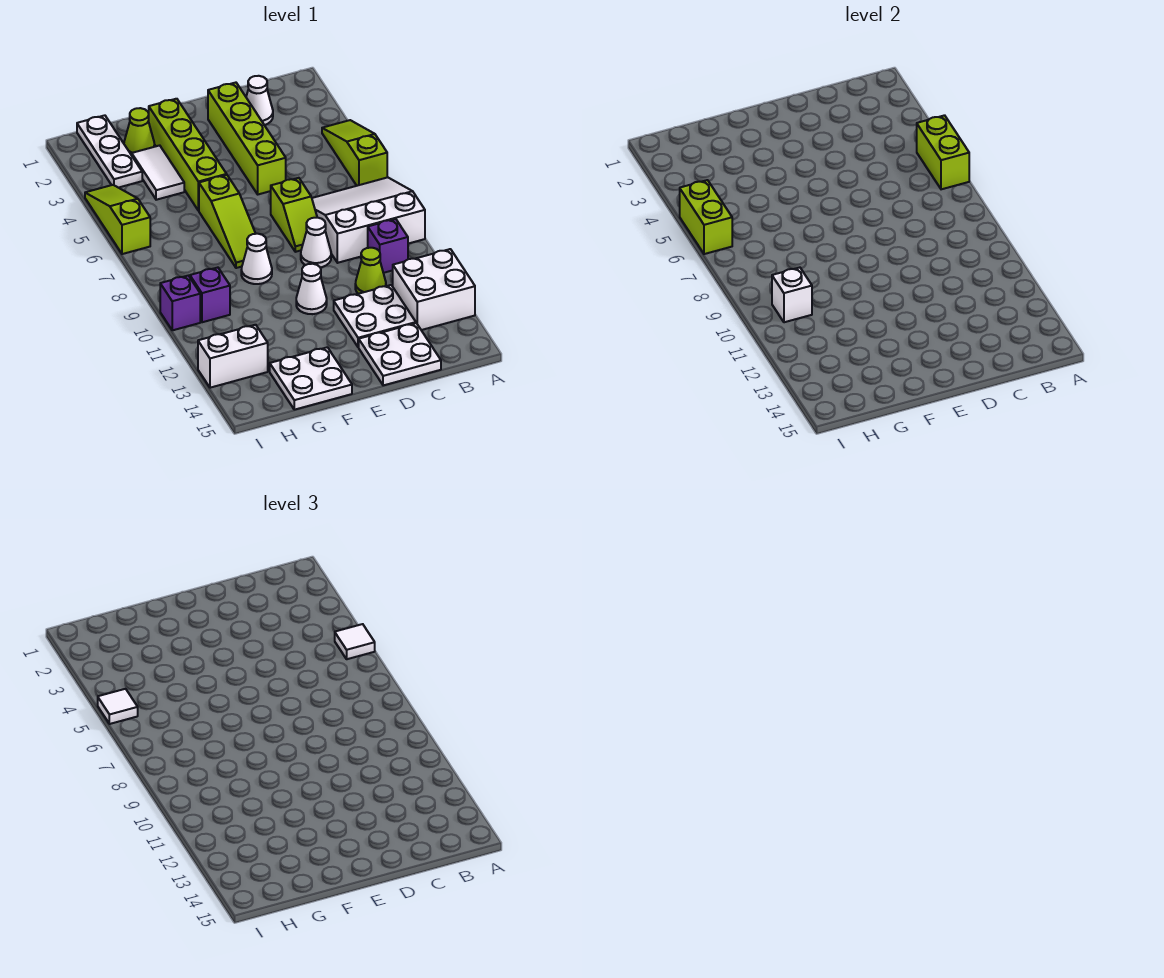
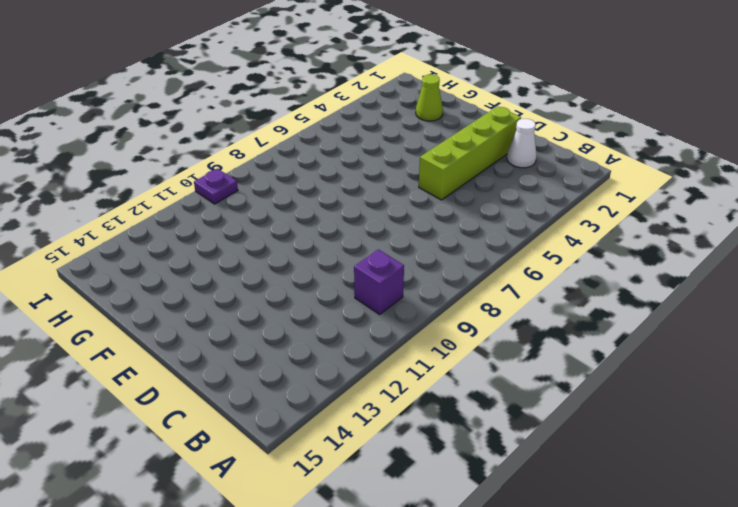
purple 1x1 plate [194,168,238,204] -> purple 1x1 brick [160,276,200,330]
none -> lime 1x3 slope [322,120,387,186]
none -> white 3x3 slope [312,177,425,263]
none -> white 2x2 brick [393,249,475,330]

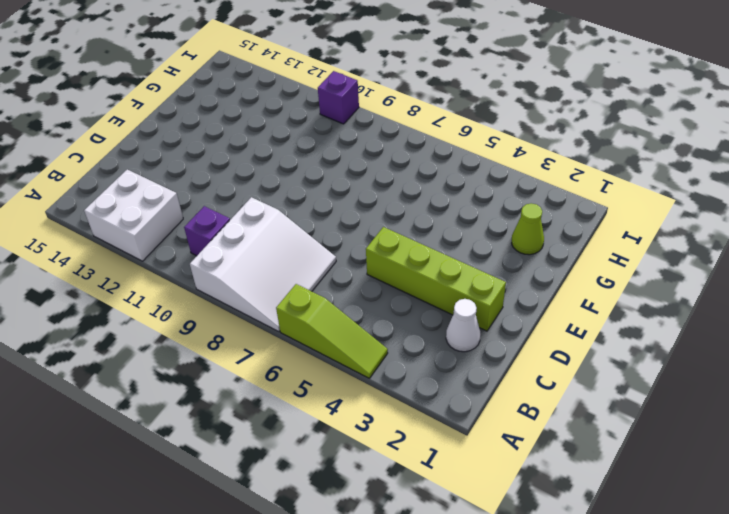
none -> lime 1x1 cone [355,248,386,294]
none -> white 2x2 plate [334,285,416,347]
none -> white 2x2 plate [359,323,441,385]

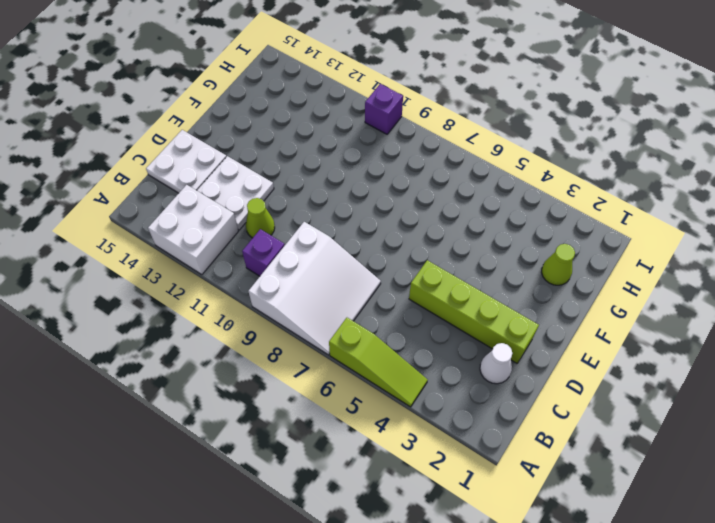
none -> lime 1x2 slope [271,178,317,252]
none -> white 1x1 cone [301,218,331,267]
none -> white 1x1 cone [296,264,327,314]

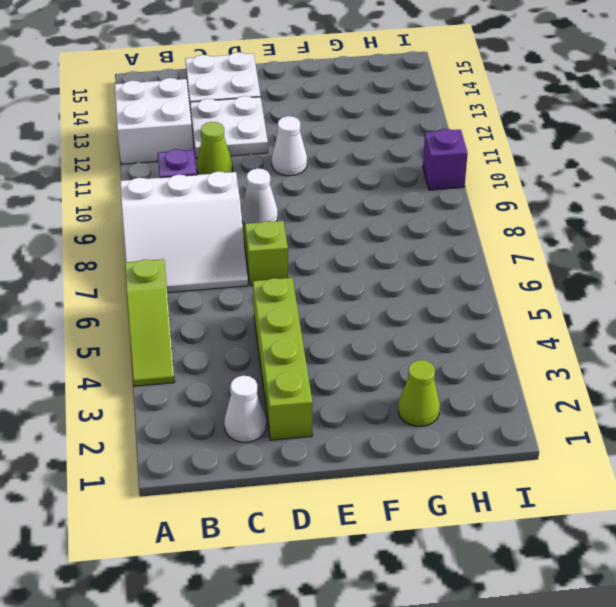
none -> lime 1x4 brick [148,99,227,211]
none -> lime 1x3 slope [199,175,256,268]
none -> white 1x1 cone [241,234,272,284]

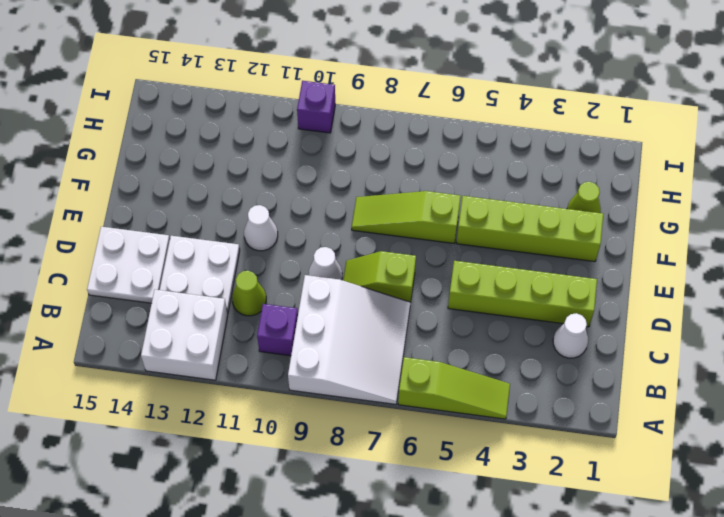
none -> white 1x1 cone [241,234,272,284]
none -> white 2x2 plate [270,347,352,410]
none -> white 1x2 tile [132,145,184,200]

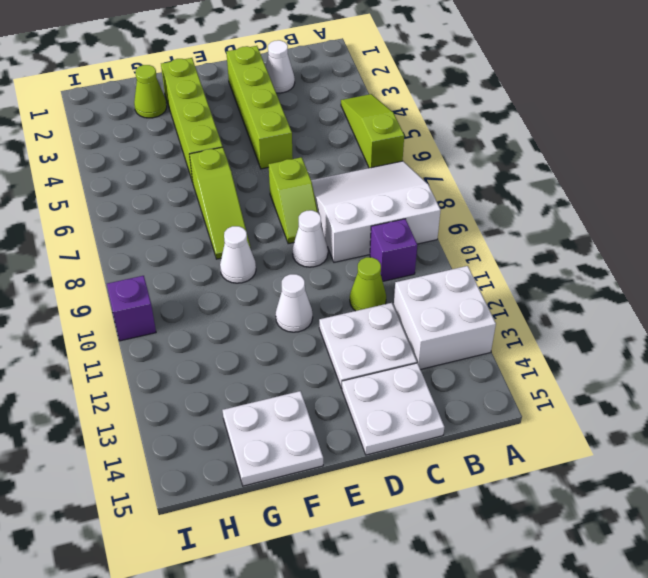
none -> white 1x2 tile [132,145,184,200]
none -> white 1x3 plate [77,115,142,188]
none -> purple 1x1 brick [190,268,230,322]

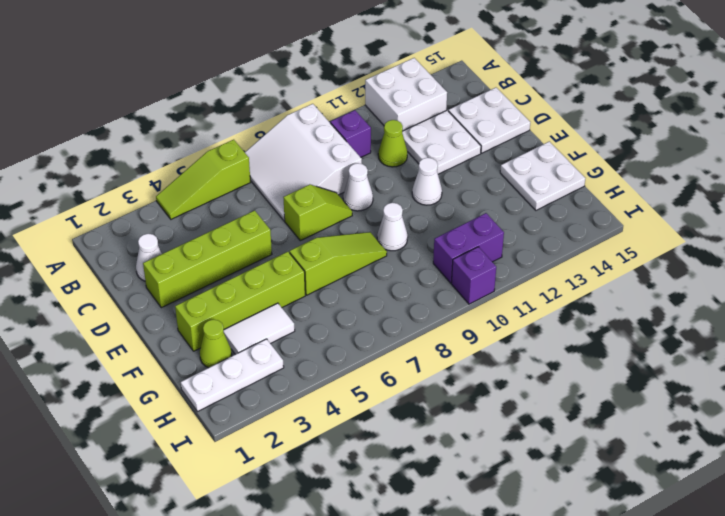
purple 1x2 brick [433,213,504,283] -> purple 1x1 brick [190,268,230,322]
none -> white 1x2 brick [198,325,268,388]
none -> lime 1x3 slope [85,185,150,254]
none -> lime 1x2 brick [917,115,969,189]

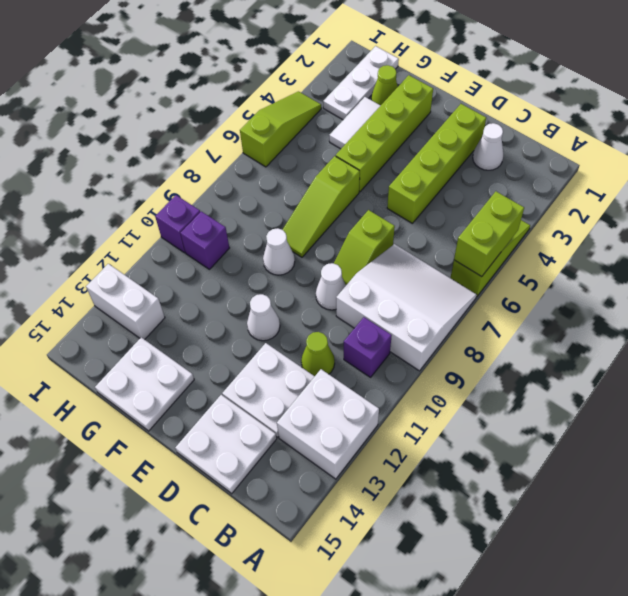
none -> white 1x1 brick [772,268,812,322]
none -> lime 1x2 brick [680,180,732,254]
none -> white 1x1 tile [335,624,375,659]

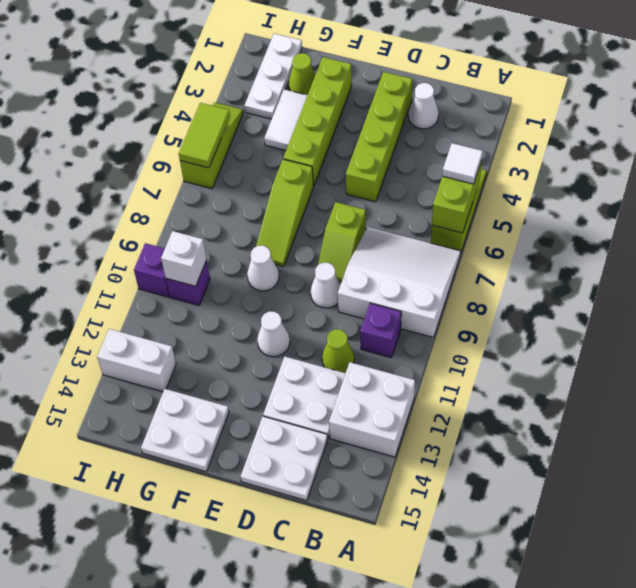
lime 1x2 tile [179,103,230,168] -> lime 1x2 brick [680,180,732,254]
none -> white 1x1 tile [98,689,138,724]

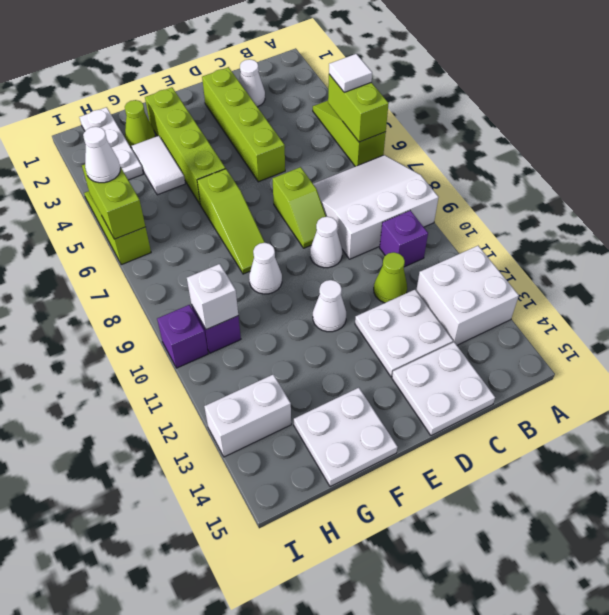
white 1x1 cone [83,127,120,183] -> white 1x1 tile [98,689,138,724]

